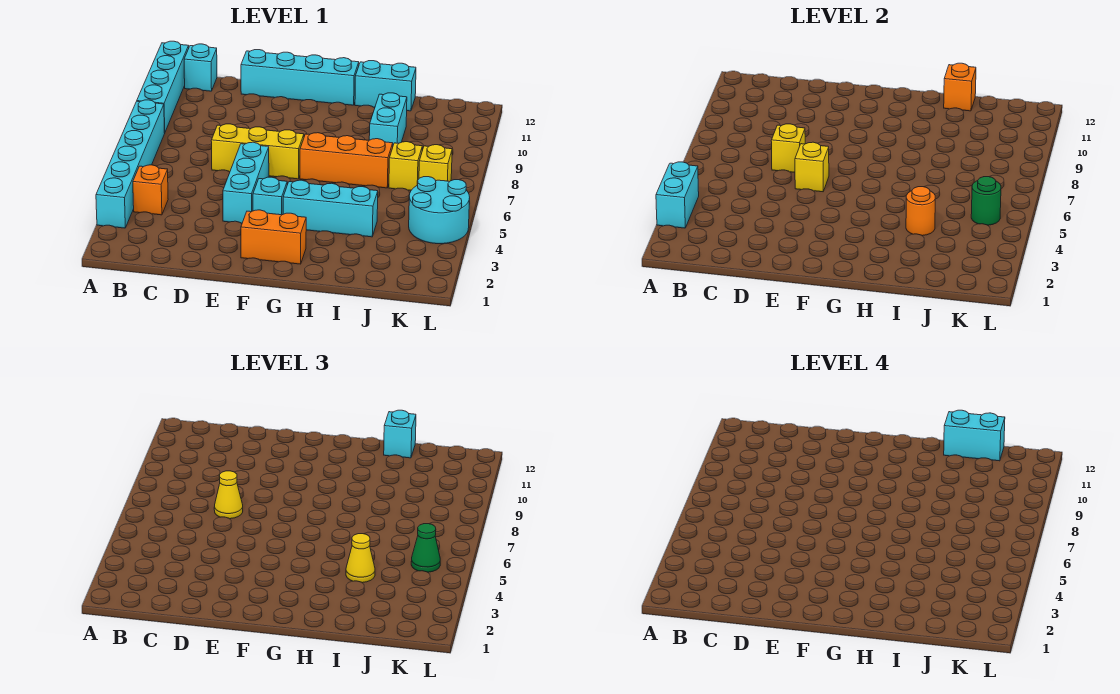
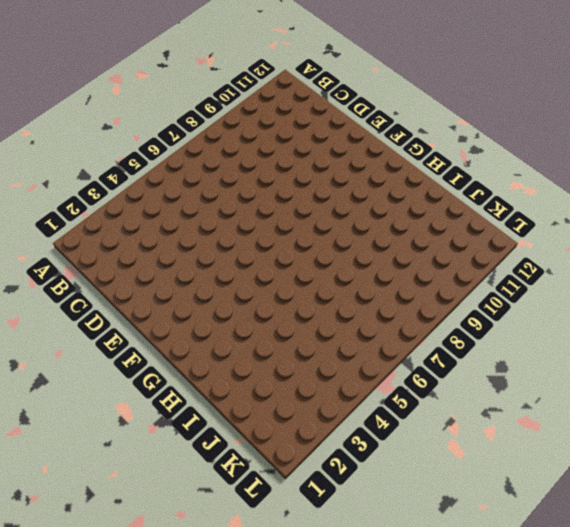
none -> cyan 1x6 brick [96,100,165,228]
none -> cyan 1x4 brick [137,41,189,133]
none -> orange 1x1 brick [133,165,168,215]

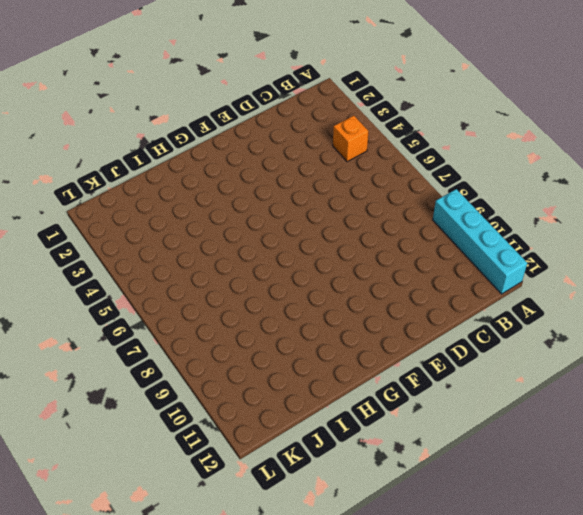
none -> cyan 1x6 brick [96,100,165,228]
none -> cyan 1x1 brick [184,44,217,91]
none -> yellow 1x3 brick [211,124,304,179]

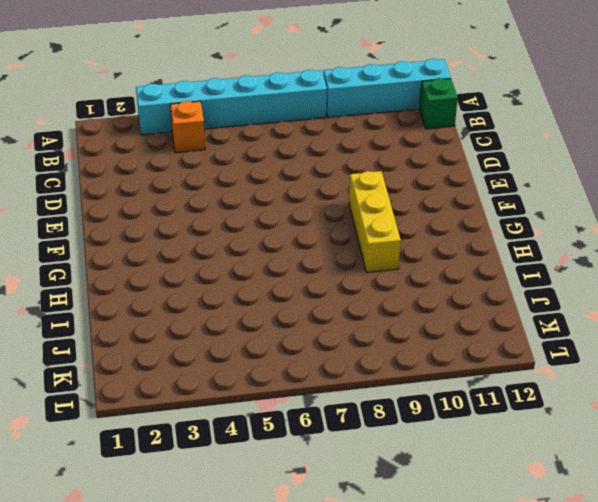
green 1x1 brick [420,78,458,129] -> cyan 1x1 brick [184,44,217,91]
yellow 1x3 brick [349,171,401,272] -> yellow 1x3 brick moved to [211,124,304,179]
none -> cyan 1x4 brick [241,50,359,105]
none -> cyan 1x3 brick [223,142,269,223]
none -> orange 1x2 brick [241,210,306,264]

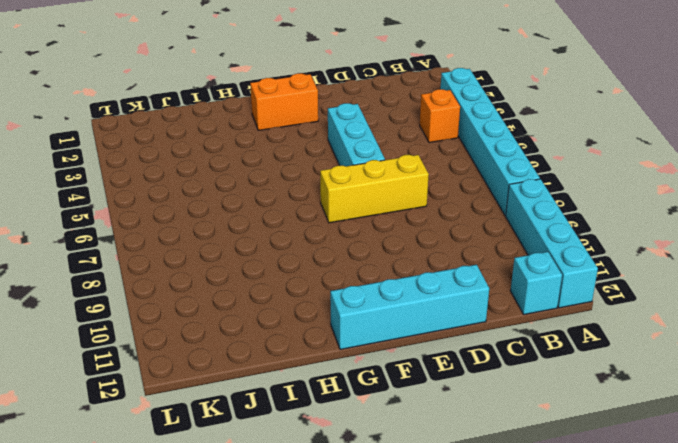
none -> cyan 1x1 brick [253,177,287,215]
none -> cyan 1x3 brick [283,180,378,237]
none -> orange 1x3 brick [300,133,393,188]

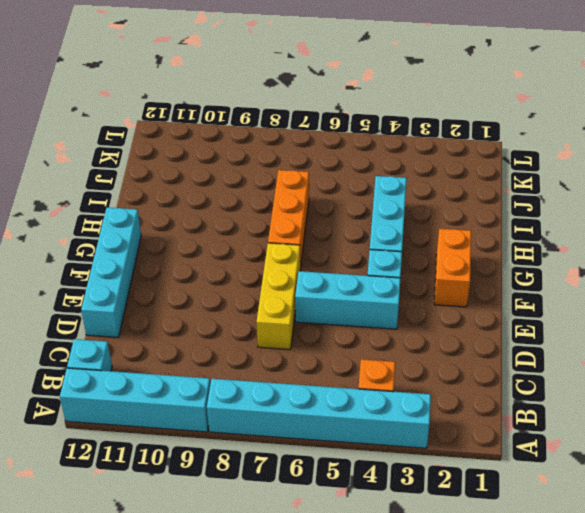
none -> cyan 1x2 brick [355,61,416,111]
none -> cyan 1x2 brick [369,93,407,145]
none -> yellow 1x1 brick [389,142,422,190]

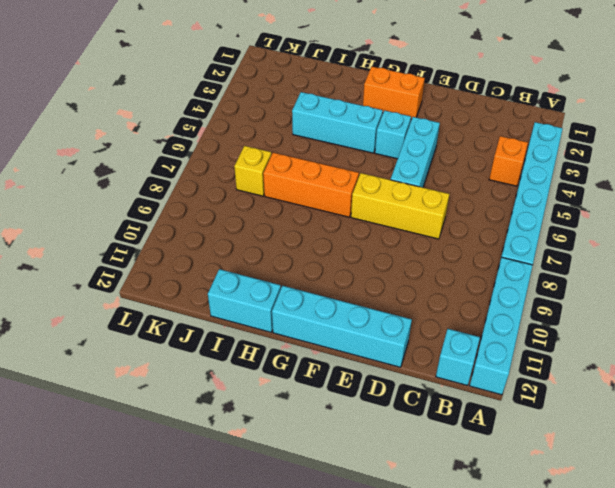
none -> cyan 1x2 brick [369,93,407,145]
none -> cyan 2x2 round brick [409,177,470,244]
none -> yellow 1x1 brick [419,145,452,182]

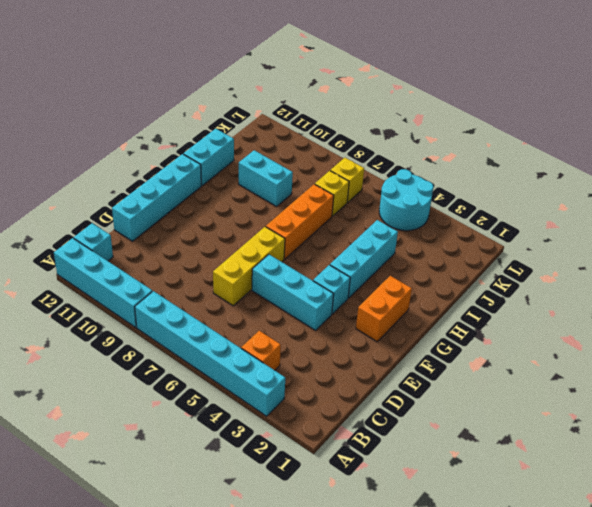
none -> cyan 1x2 brick [656,162,699,228]
none -> yellow 1x1 brick [771,124,805,172]
none -> yellow 1x1 brick [795,142,829,192]

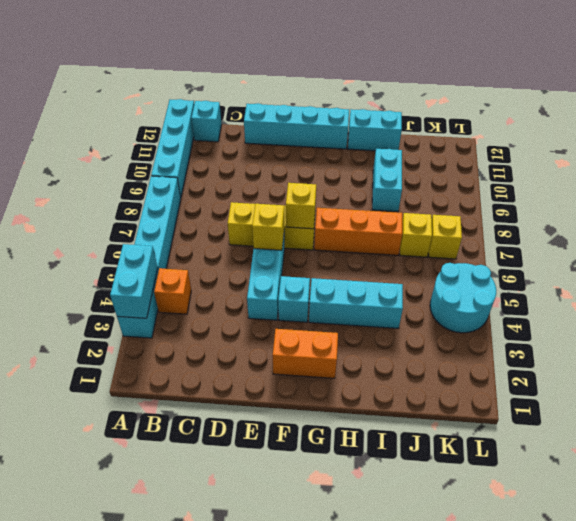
yellow 1x1 brick [286,183,316,229] -> yellow 1x1 brick moved to [771,124,805,172]
none -> orange 1x1 round brick [906,187,935,236]
none -> orange 1x1 brick [944,63,976,111]
none -> green 1x1 round brick [971,177,1001,225]

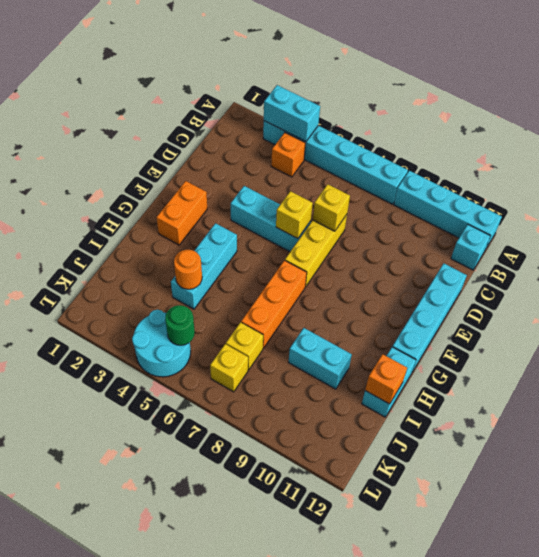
none -> cyan 1x1 brick [253,177,287,215]
none -> yellow 1x1 cone [214,471,243,519]
none -> yellow 1x1 cone [346,534,375,583]

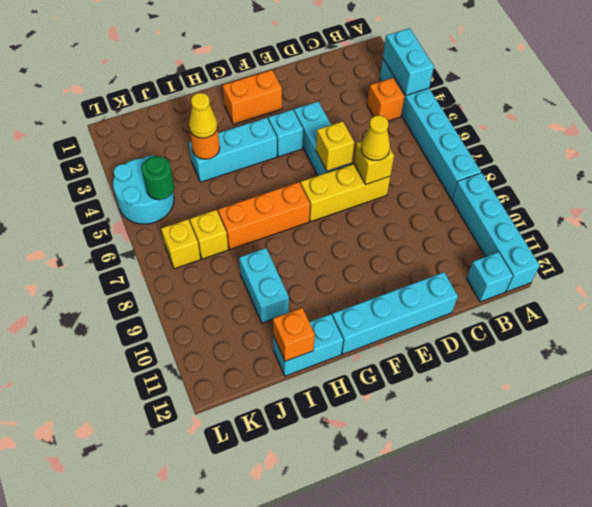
none -> cyan 1x1 brick [384,410,416,458]
none -> green 1x1 cone [411,524,440,572]
none -> cyan 1x2 brick [944,410,1005,461]

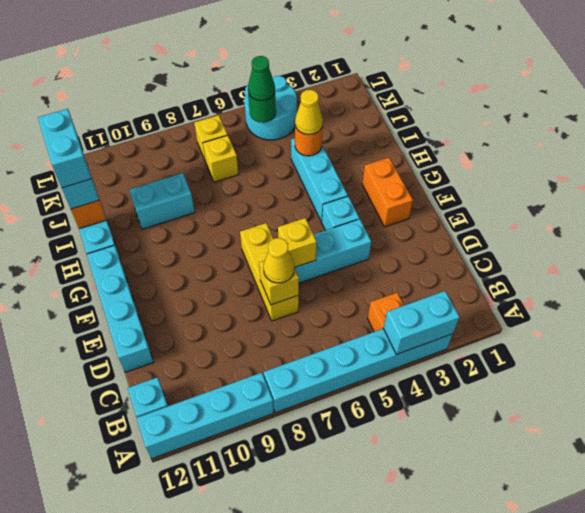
none -> orange 1x3 brick [300,133,393,188]

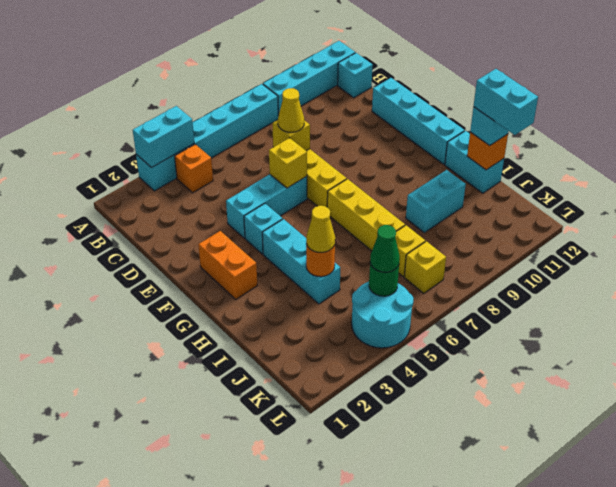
yellow 1x3 brick [327,179,405,251] -> orange 1x3 brick [300,133,393,188]

